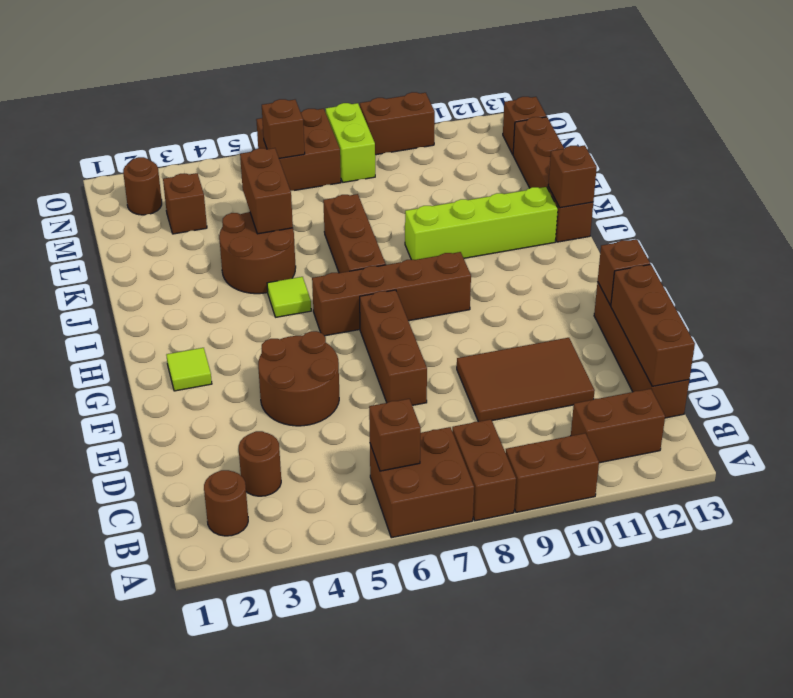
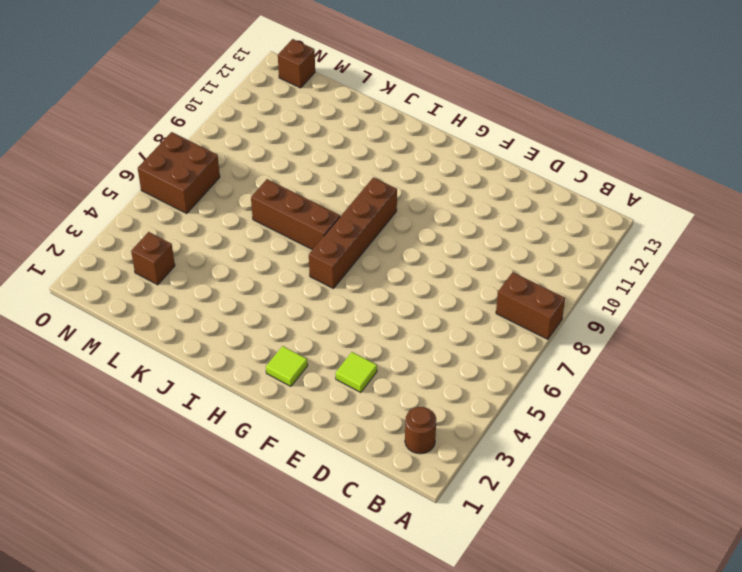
lime 1x1 tile [336,352,377,393] -> lime 1x1 tile moved to [267,277,311,317]
none -> brown 2x2 brick [370,427,474,538]
none -> brown 1x2 brick [506,433,599,512]
none -> brown 1x2 brick [571,389,665,463]

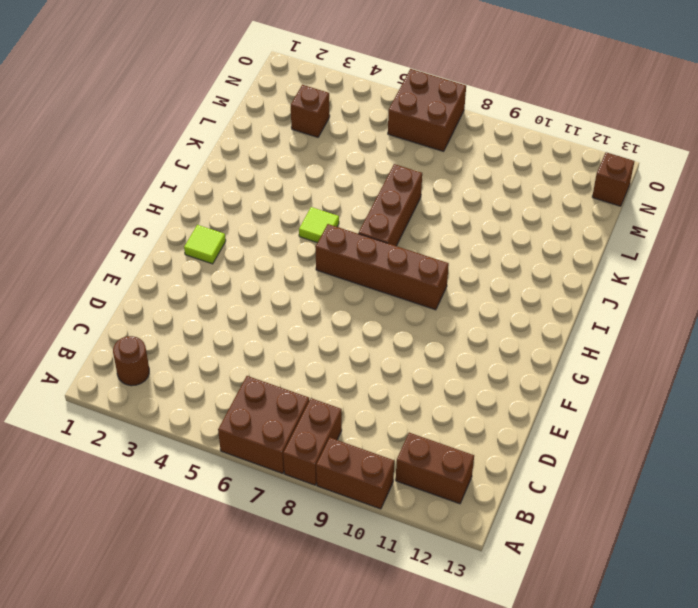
none -> brown 1x1 round brick [239,431,281,496]
none -> brown 1x4 brick [594,282,689,418]
none -> brown 2x3 tile [457,338,595,422]

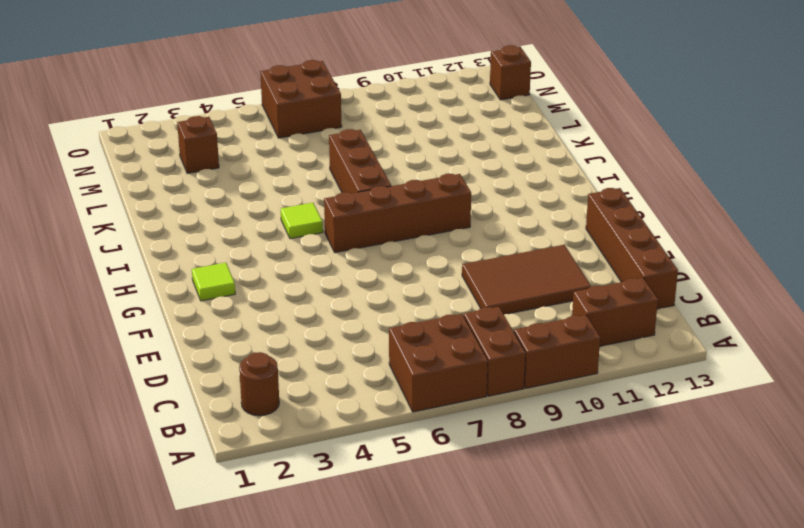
none -> brown 1x1 round brick [239,431,281,496]
none -> brown 2x2 round brick [258,331,339,426]
none -> brown 1x3 brick [360,290,427,405]

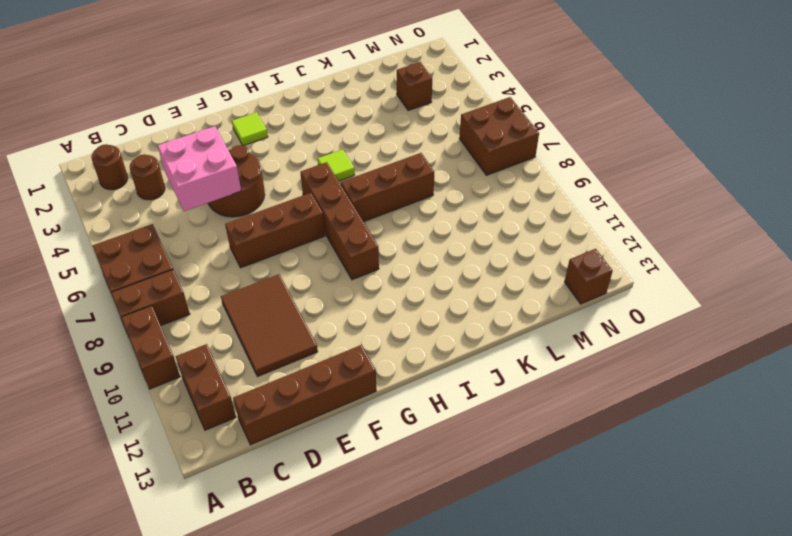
pink 2x2 brick [158,126,241,211] -> none
none -> brown 2x2 round brick [219,212,296,294]
none -> lime 1x4 brick [405,187,558,260]
none -> brown 1x4 brick [513,117,593,242]

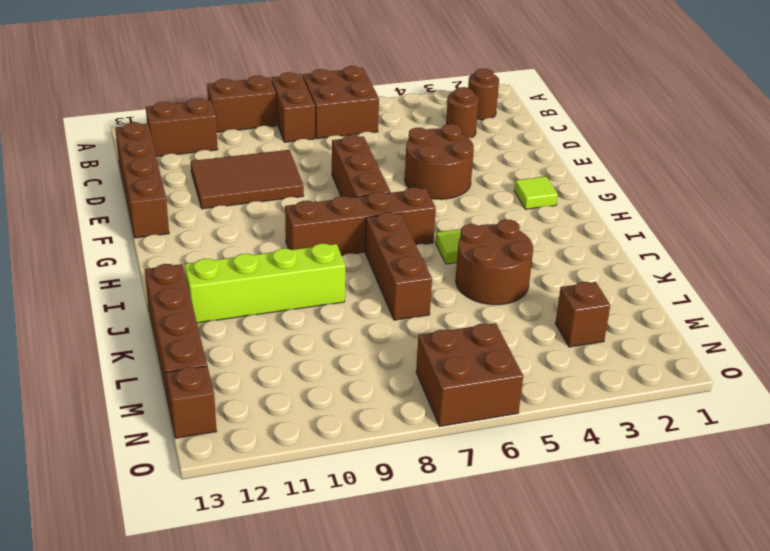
none -> brown 1x1 round brick [123,157,162,215]
none -> lime 1x2 brick [326,103,375,182]
none -> brown 1x2 brick [360,92,435,155]

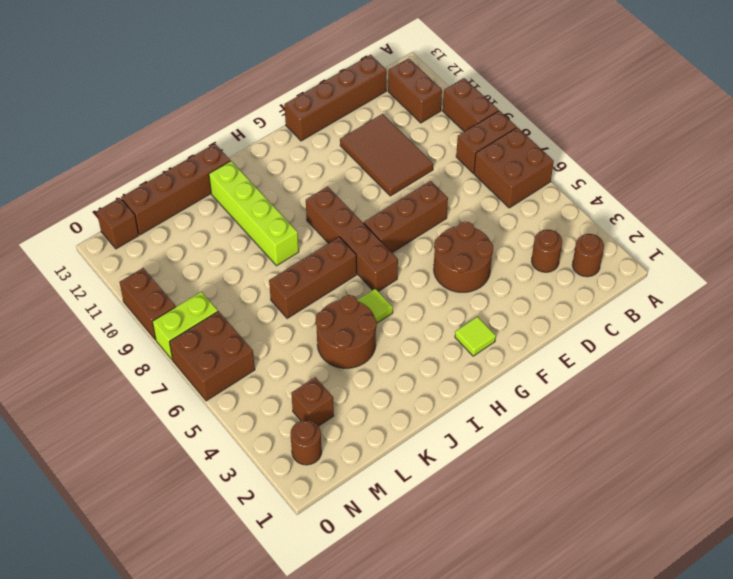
none -> brown 1x1 brick [369,399,421,471]
none -> brown 1x3 brick [611,264,695,386]
none -> brown 1x1 brick [598,239,650,305]

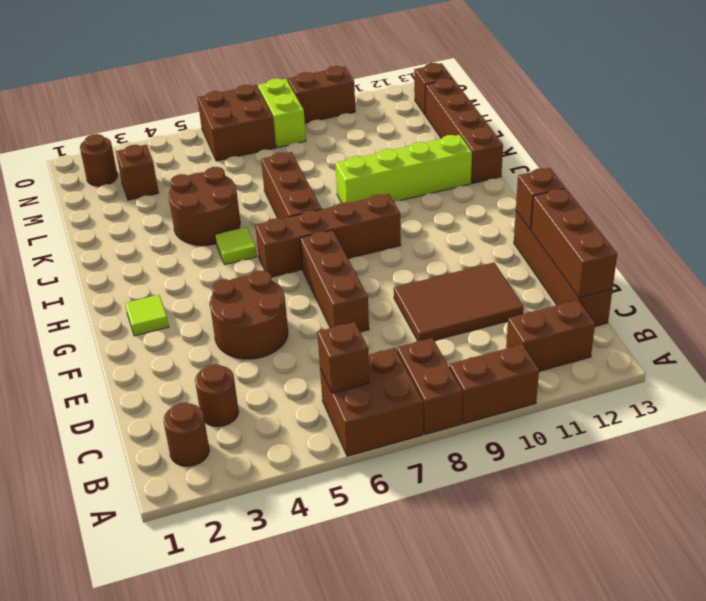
none -> brown 1x1 brick [548,145,597,208]
none -> brown 1x2 brick [240,148,293,234]
none -> brown 1x1 brick [262,99,305,159]

